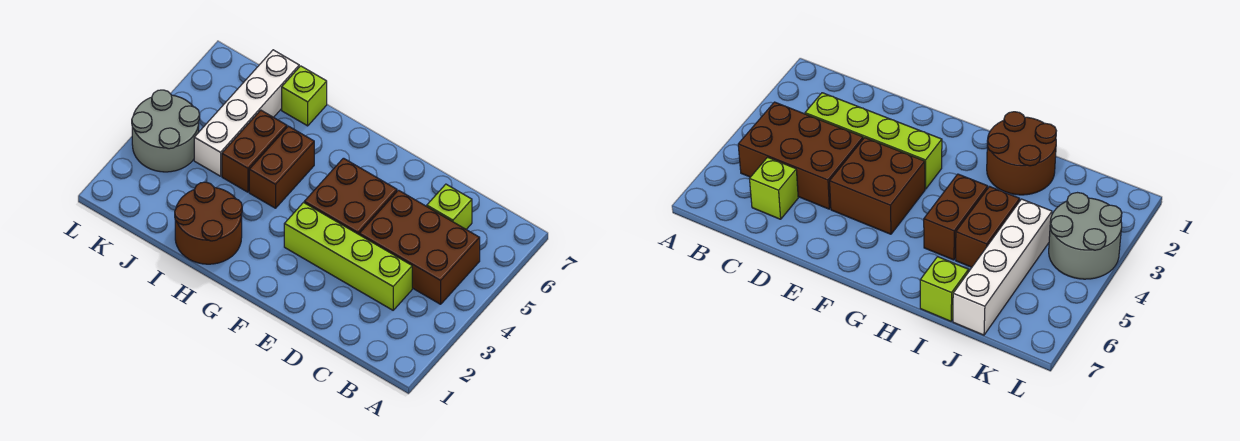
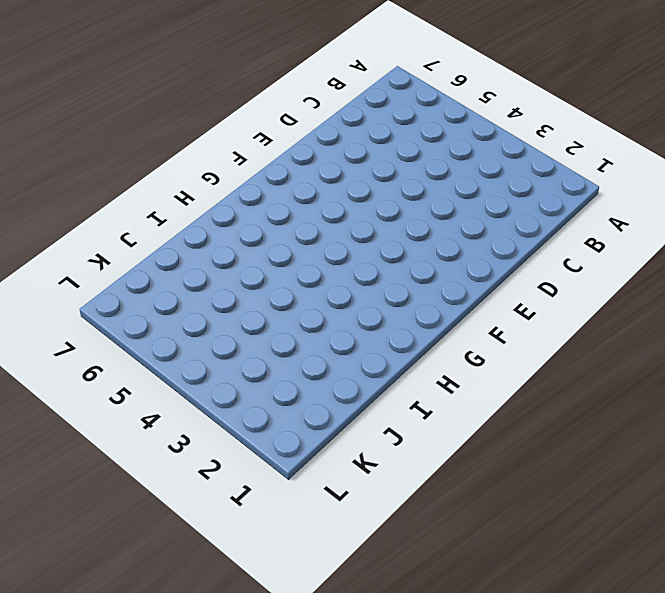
none -> brown 2x3 brick [359,190,480,304]
none -> lime 1x4 brick [284,203,412,310]

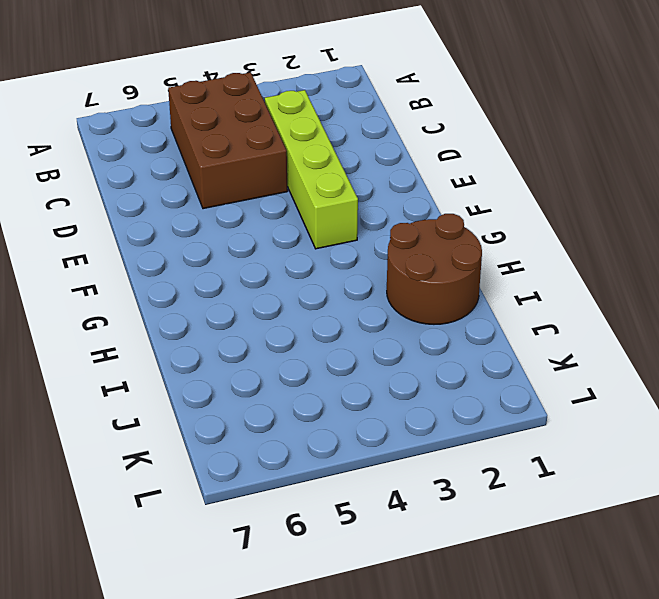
none -> lime 1x1 brick [427,184,472,229]
none -> brown 2x2 brick [304,158,397,234]

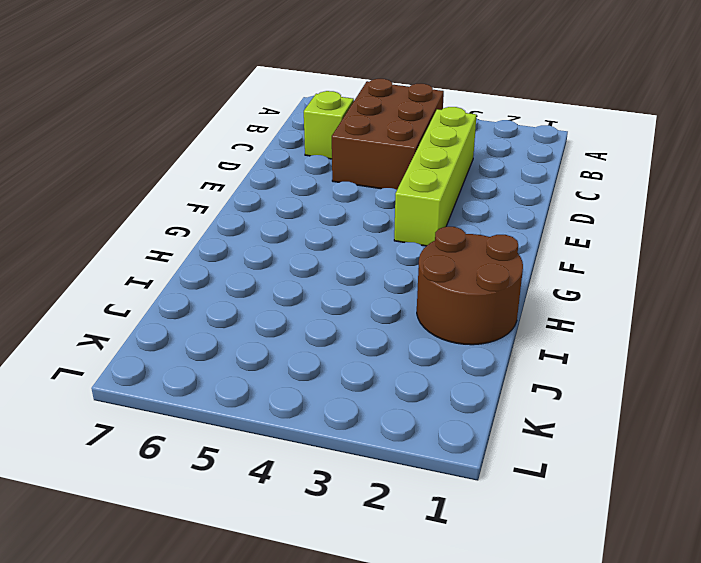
none -> brown 2x2 brick [304,158,397,234]
none -> brown 1x2 brick [249,126,314,208]

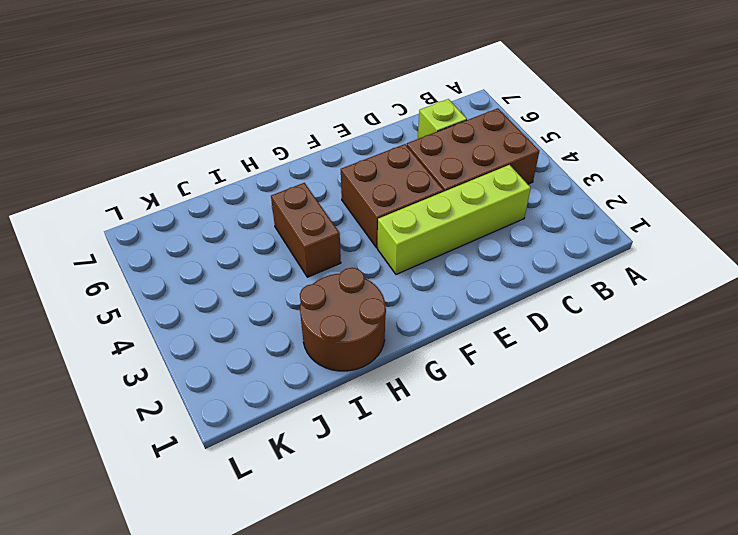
none -> brown 1x2 brick [222,110,287,192]
none -> lime 1x1 brick [282,66,327,126]

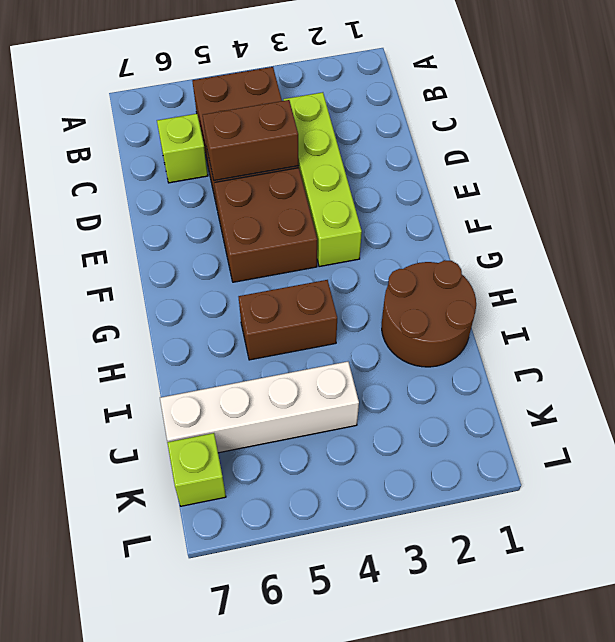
brown 1x2 brick [203,100,299,181] -> brown 1x2 brick moved to [222,110,287,192]
lime 1x1 brick [167,433,226,506] -> lime 1x1 brick moved to [282,66,327,126]
none -> grey 2x2 round brick [132,90,200,172]

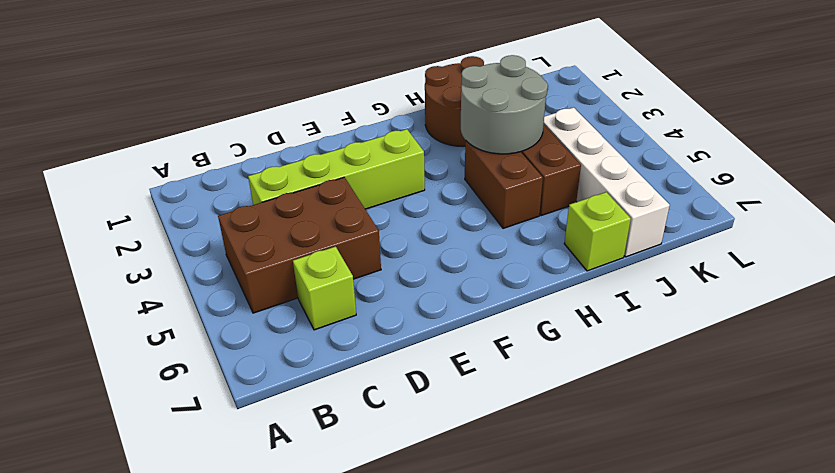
grey 2x2 round brick [461,55,548,154] -> grey 2x2 round brick moved to [132,90,200,172]
none -> brown 2x2 brick [304,158,397,234]

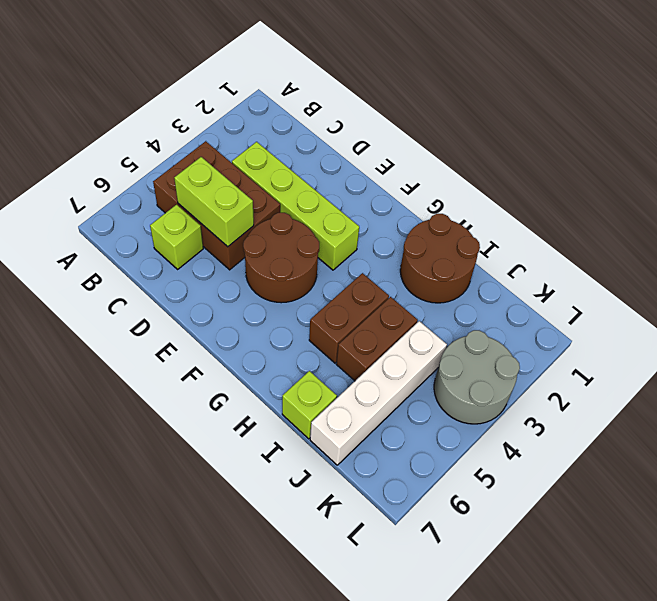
lime 1x2 brick [174,157,254,247] -> none
brown 2x2 round brick [243,213,319,303] -> brown 2x2 brick [304,158,397,234]

